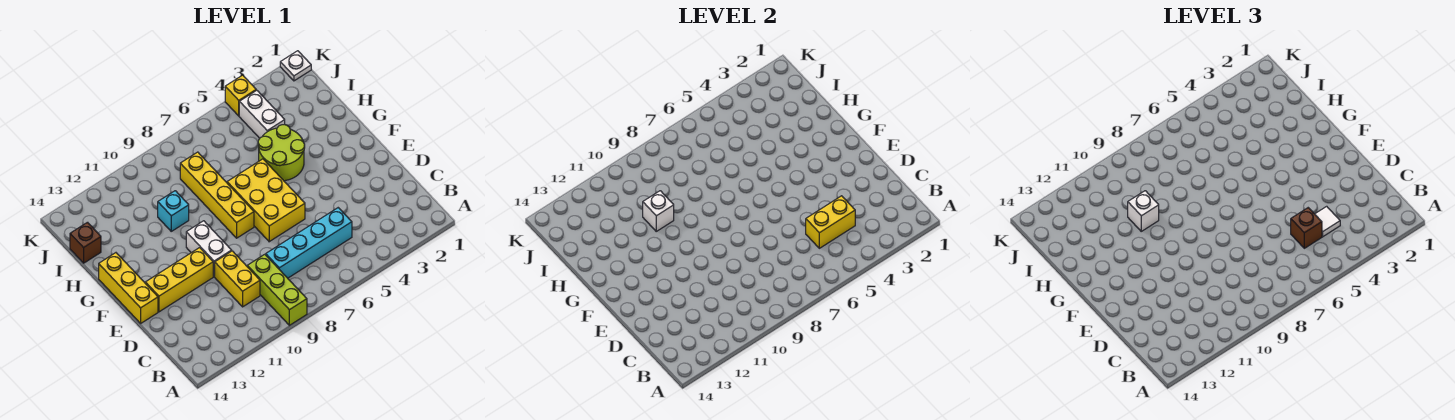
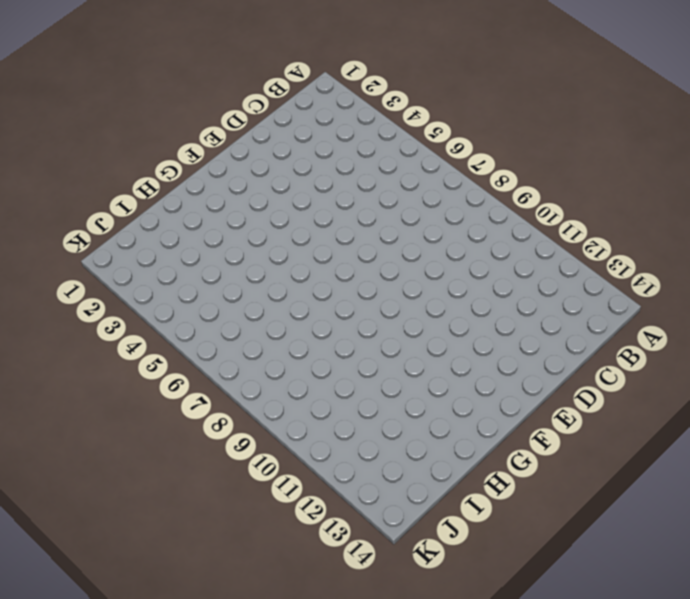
none -> lime 1x3 brick [247,254,307,325]
none -> cyan 1x4 brick [266,208,352,278]
none -> yellow 1x2 brick [215,251,260,307]

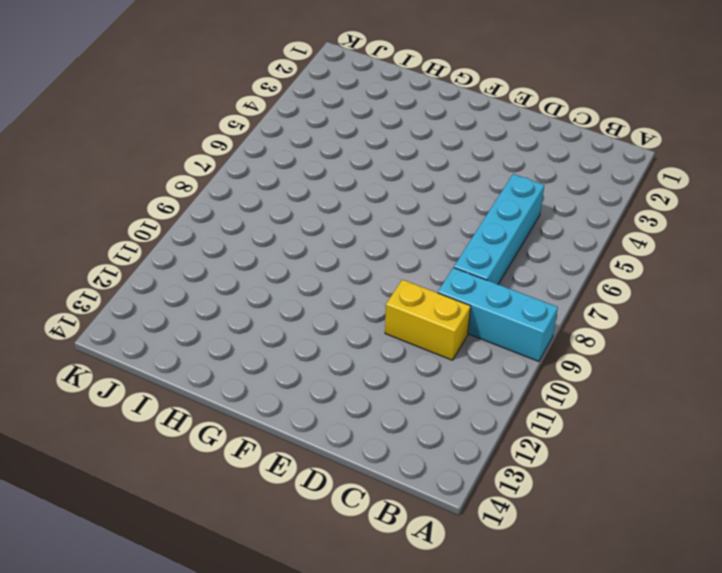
cyan 1x3 brick [438,268,558,362] -> lime 1x3 brick [247,254,307,325]
none -> yellow 2x3 brick [227,159,305,242]
none -> white 1x2 brick [186,221,232,277]
none -> yellow 1x3 brick [145,248,213,312]

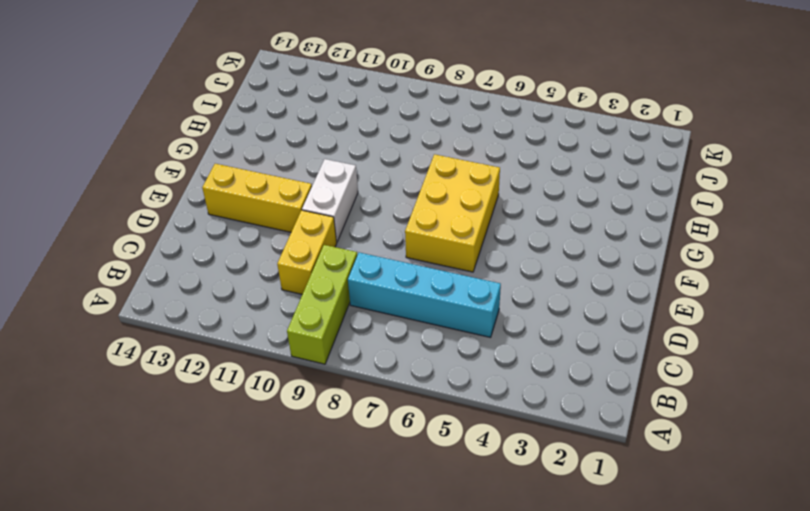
none -> yellow 1x3 brick [99,253,158,323]
none -> yellow 1x4 brick [180,152,254,238]
none -> lime 2x2 round brick [258,125,305,181]

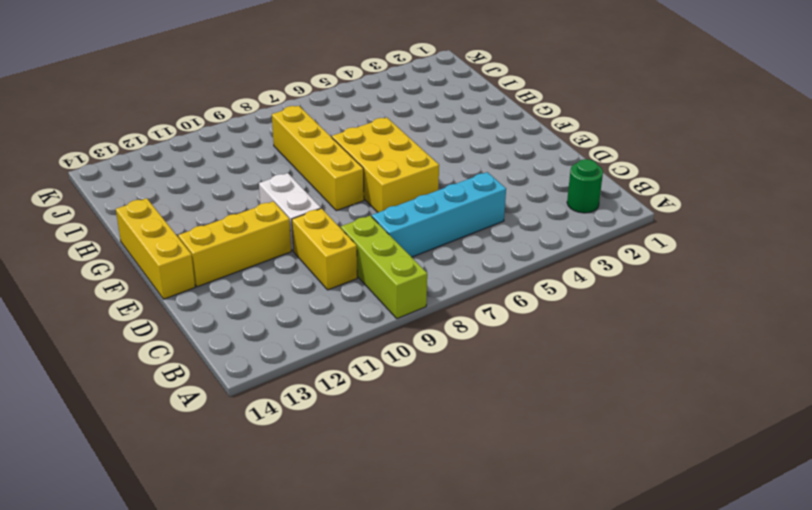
green 1x1 round brick [567,159,603,213] -> none
none -> lime 2x2 round brick [258,125,305,181]
none -> cyan 1x1 brick [158,191,189,231]
none -> white 1x2 brick [239,90,285,138]

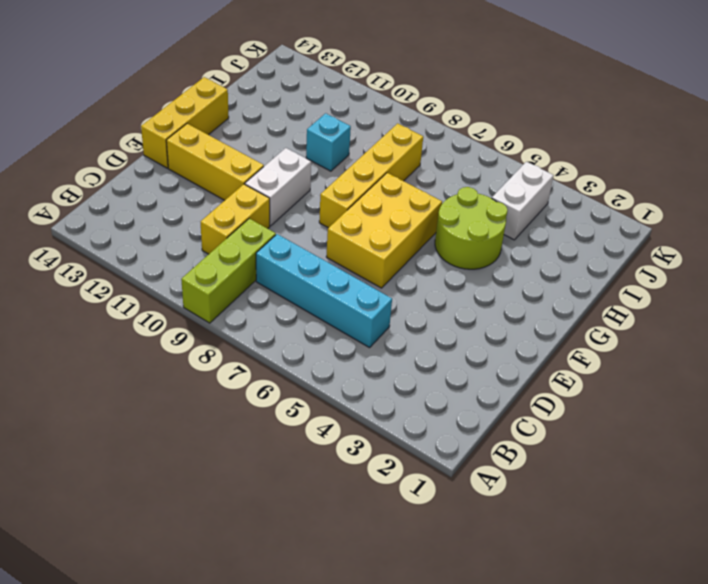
none -> brown 1x1 brick [70,222,101,263]
none -> white 1x1 plate [280,51,311,81]
none -> yellow 1x1 brick [225,75,256,116]

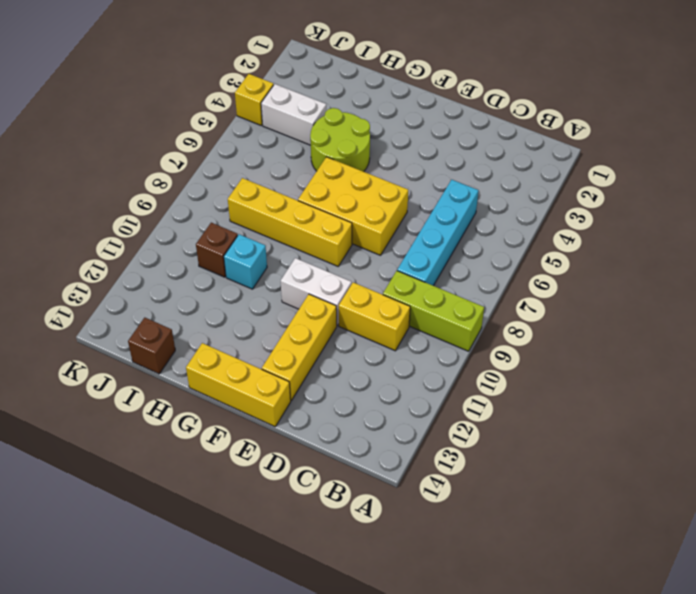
brown 1x1 brick [196,223,238,277] -> brown 1x1 brick moved to [1291,208,1322,248]
none -> white 1x1 plate [280,51,311,81]
none -> yellow 1x2 brick [806,196,855,248]
none -> white 1x1 brick [643,191,674,231]

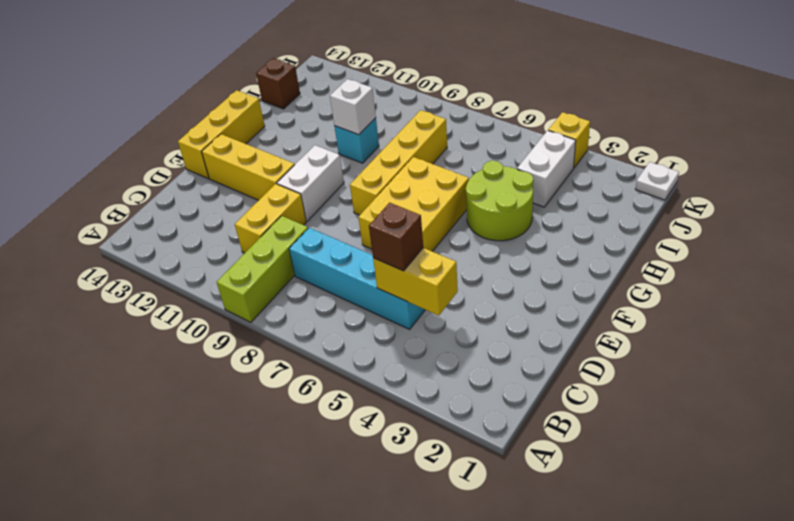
none -> white 1x1 tile [1315,206,1340,237]
none -> white 1x1 brick [1128,191,1159,231]

